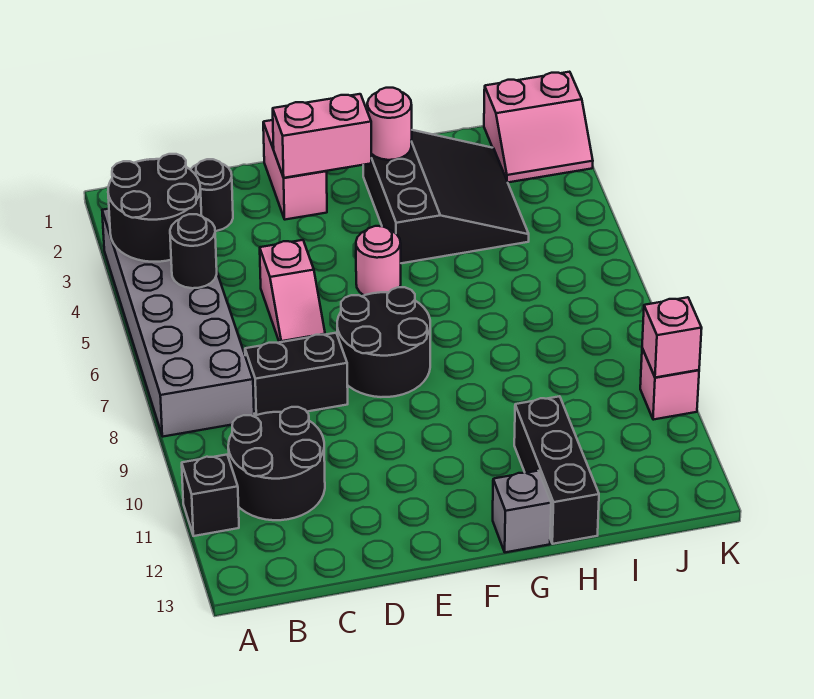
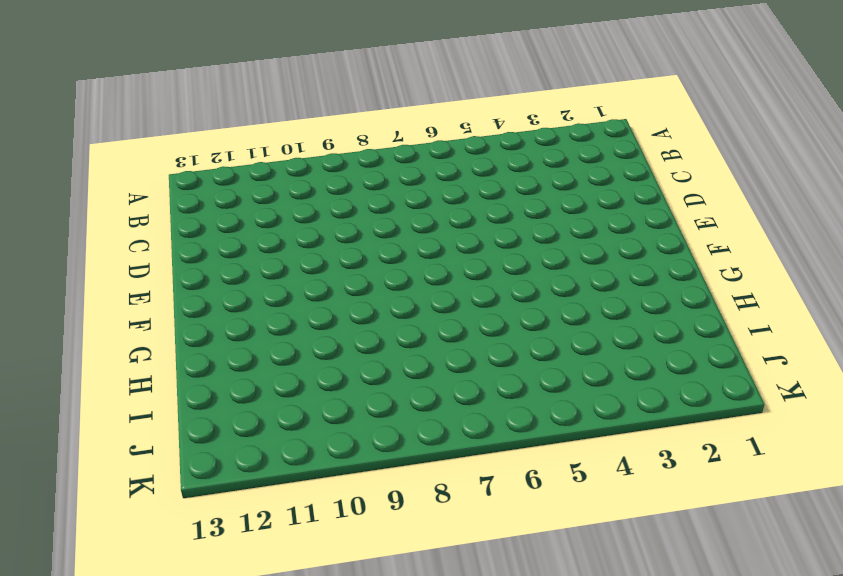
none -> grey 2x6 brick [102,209,254,437]
none -> black 1x1 brick [182,455,239,536]
none -> black 2x2 round brick [228,407,325,520]

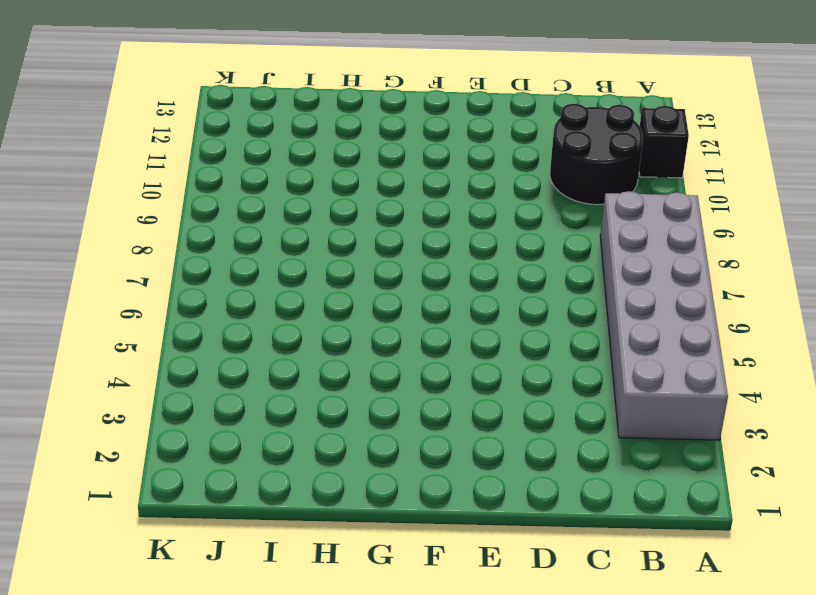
none -> black 1x1 round brick [190,159,233,231]
none -> black 1x2 brick [245,333,348,416]
none -> pink 1x2 slope [260,240,325,342]

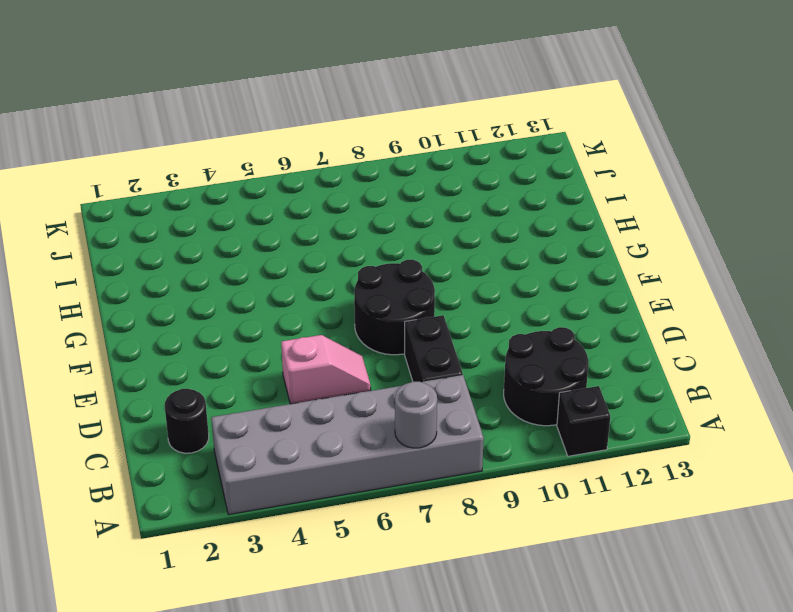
grey 1x1 round brick [395,382,437,448] -> none
none -> pink 1x2 brick [263,120,327,220]
none -> pink 1x1 round brick [356,226,401,295]
none -> black 3x3 slope [363,130,529,263]

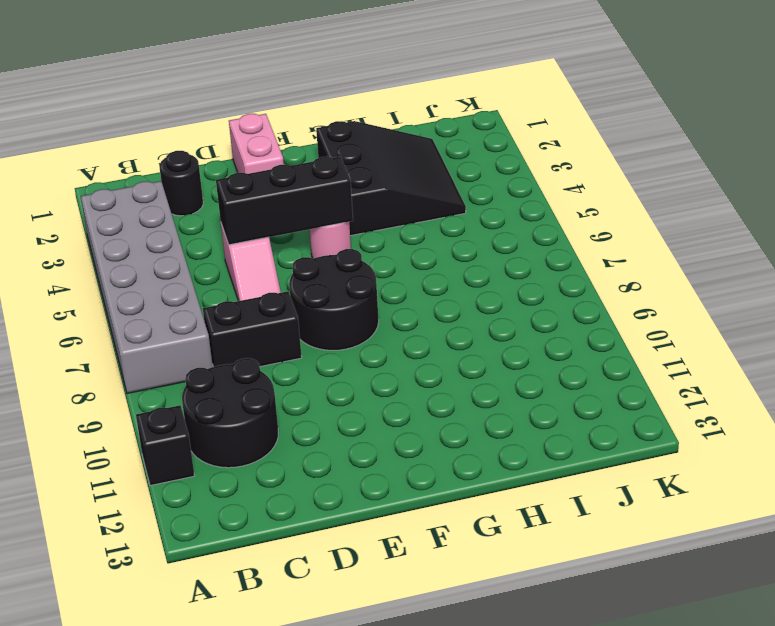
black 1x3 brick [216,156,353,245] -> black 1x3 brick turned to [514,396,599,544]
none -> grey 1x1 brick [493,471,551,552]
none -> pink 2x2 slope [484,72,593,182]
none -> pink 1x1 brick [640,348,699,420]

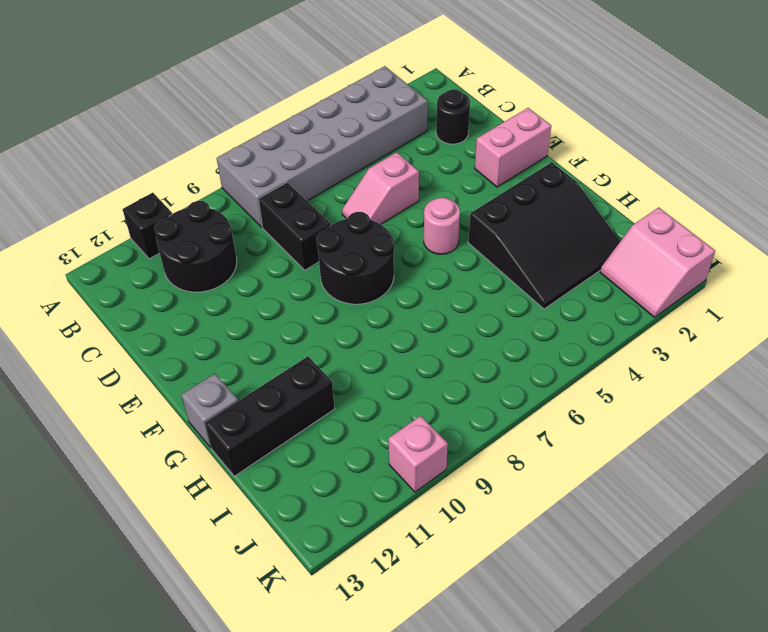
none -> black 2x2 round brick [108,154,202,262]
none -> black 1x1 round brick [170,214,217,288]
none -> pink 1x2 brick [273,94,371,178]

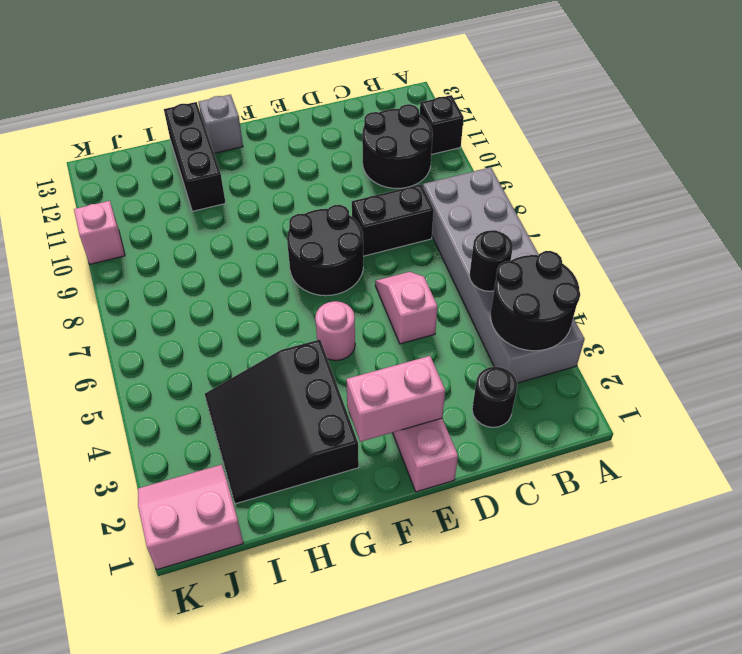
none -> pink 1x1 round brick [367,88,412,160]
none -> pink 1x1 brick [642,297,702,378]

